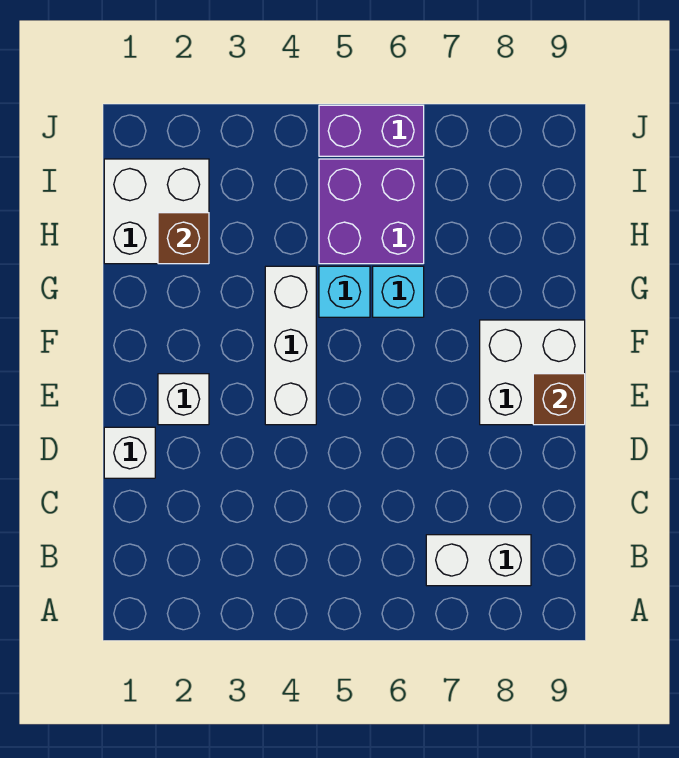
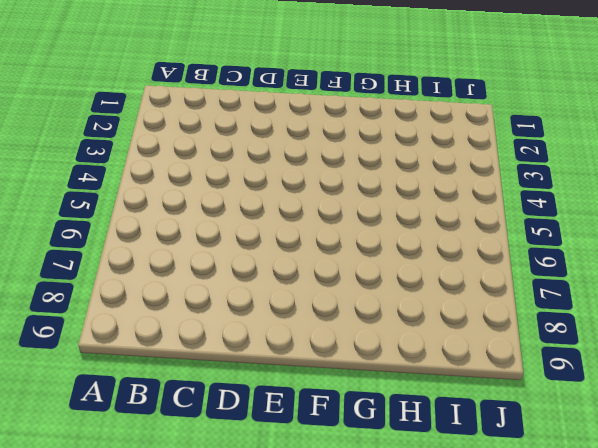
none -> white 1x2 brick [426,535,531,586]
none -> white 1x1 brick [104,427,155,478]
none -> white 1x1 brick [158,374,209,425]

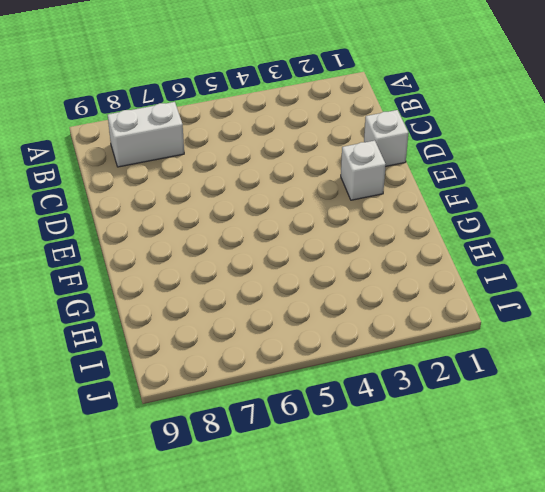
none -> white 1x3 brick [265,266,316,425]
none -> white 2x2 brick [480,320,585,425]
none -> cyan 1x1 brick [319,266,370,317]

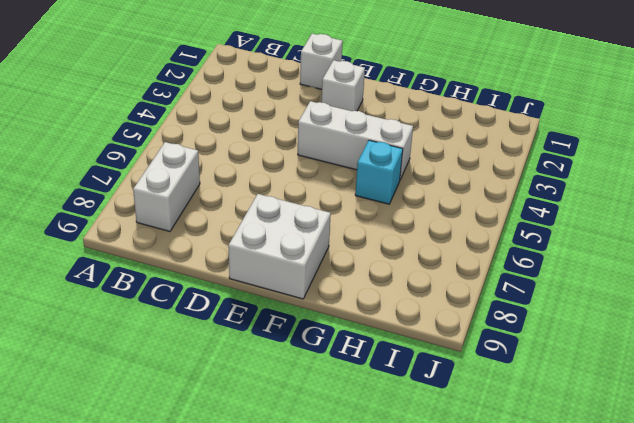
none -> cyan 1x1 brick [373,266,424,317]
none -> white 2x2 brick [104,159,209,264]
none -> purple 2x2 brick [319,159,424,264]

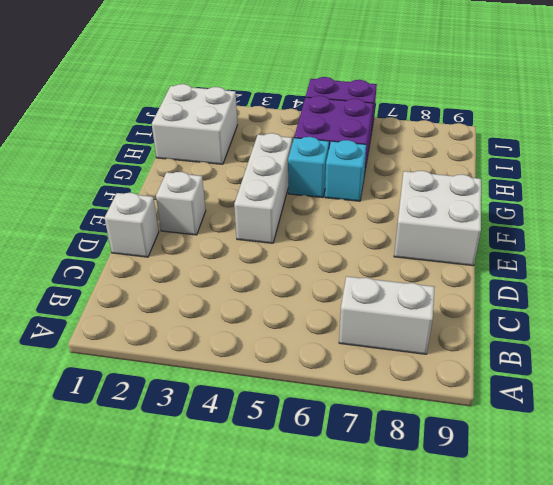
none -> brown 1x1 brick [533,374,585,425]
none -> brown 1x1 brick [158,213,209,264]

